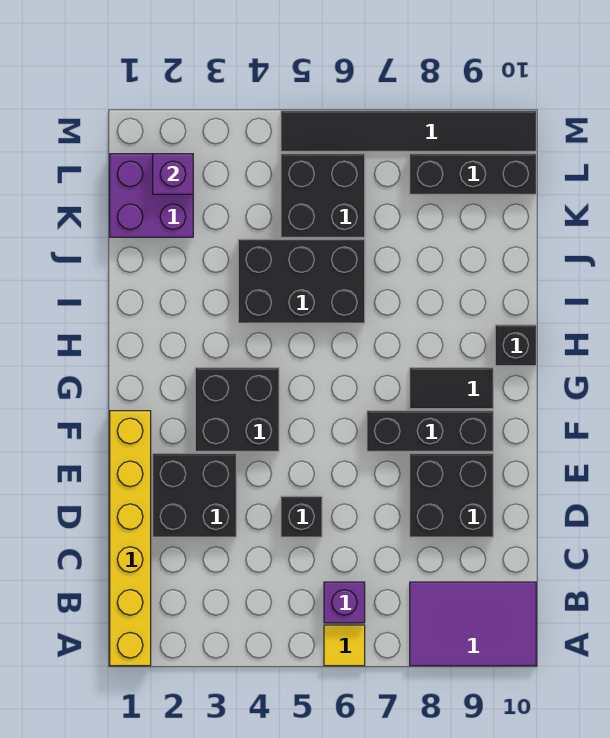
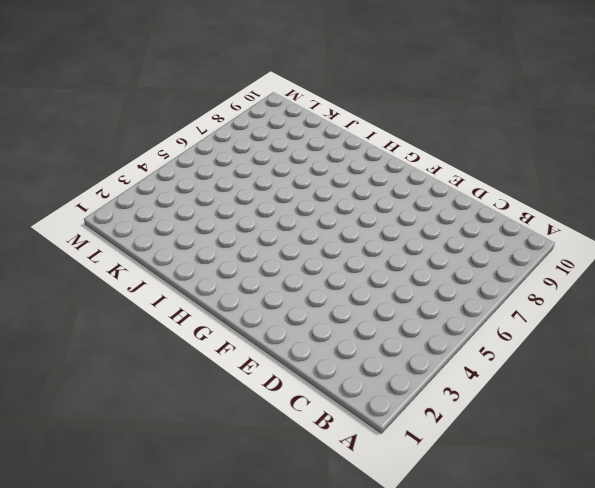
none -> yellow 1x6 brick [110,411,151,666]
none -> yellow 1x1 tile [324,625,365,666]
none -> purple 2x3 tile [410,582,536,666]

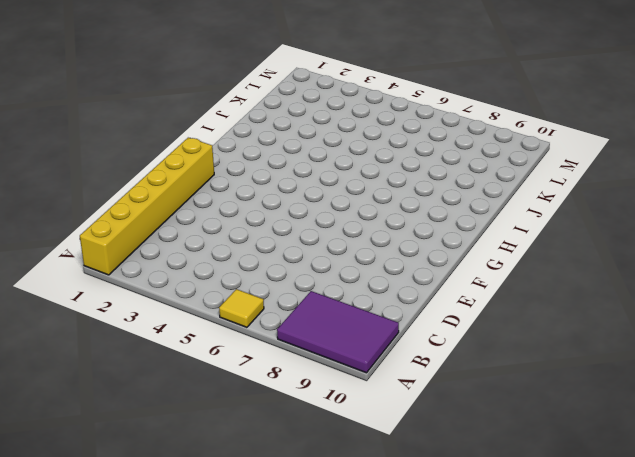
none -> purple 1x1 brick [324,582,365,623]
none -> black 2x2 brick [153,453,236,537]
none -> black 1x1 brick [281,496,322,537]

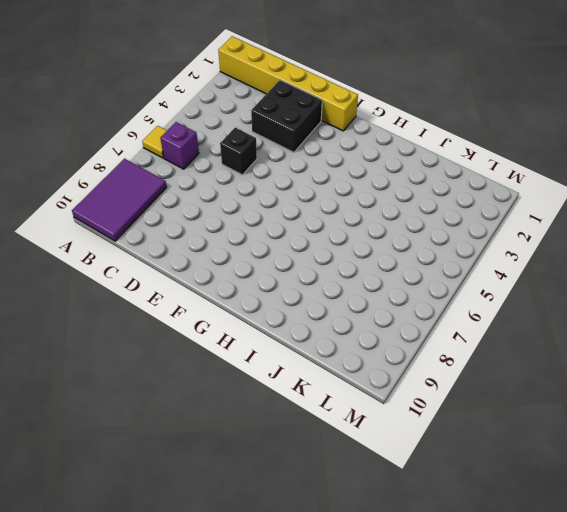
none -> black 2x2 brick [410,453,493,537]
none -> black 2x2 brick [195,368,279,451]
none -> black 1x3 brick [367,411,493,451]

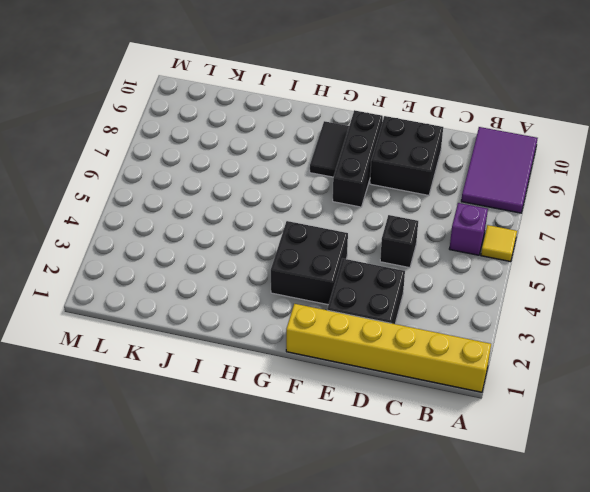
none -> black 1x1 brick [495,325,536,366]
none -> black 2x3 brick [238,239,365,323]
none -> purple 2x2 brick [110,154,193,237]

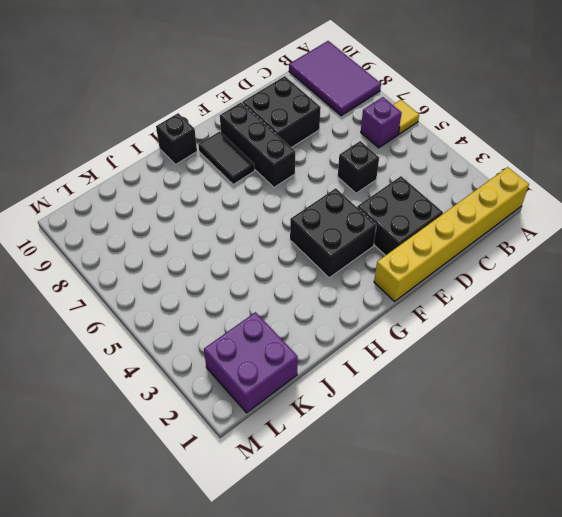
none -> black 2x3 brick [238,239,365,323]
none -> black 2x2 brick [281,154,365,237]
none -> black 1x3 brick [410,154,536,194]

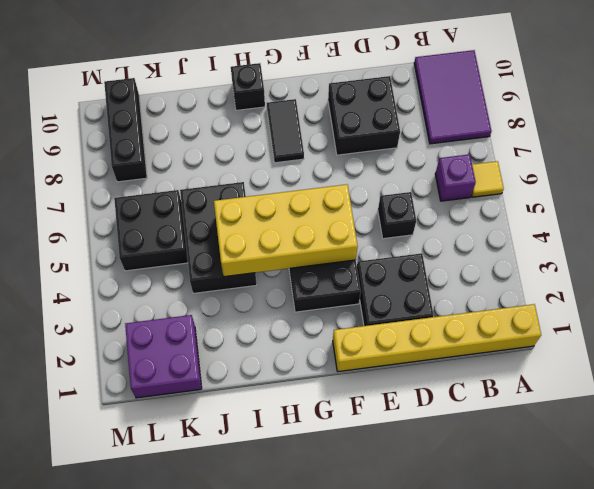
yellow 2x4 brick [214,184,358,277] -> none
none -> black 1x3 brick [367,411,493,451]
none -> black 1x6 tile [281,111,536,151]
none -> purple 1x1 brick [153,154,193,194]

